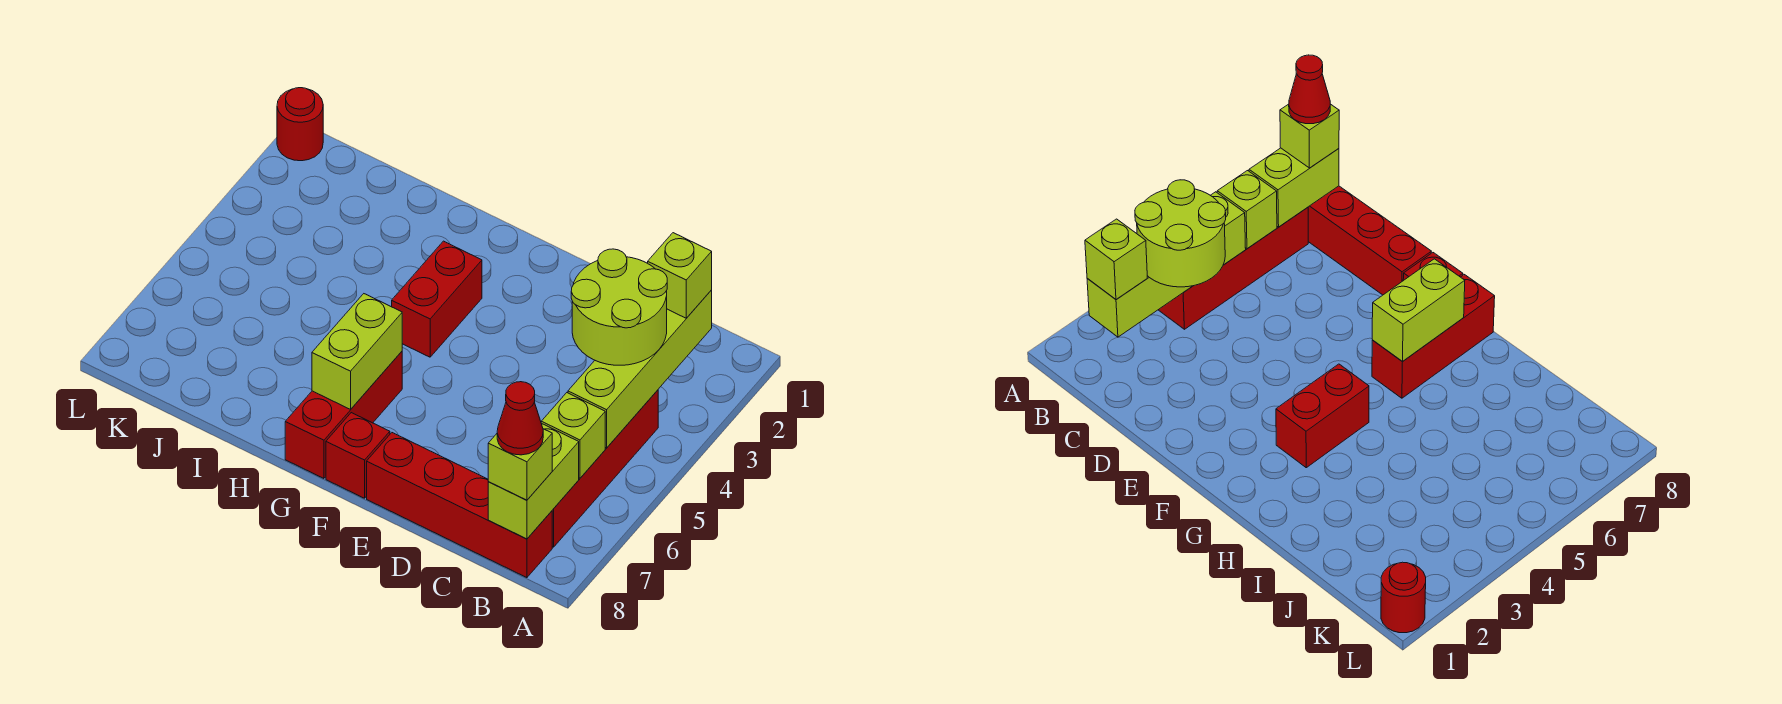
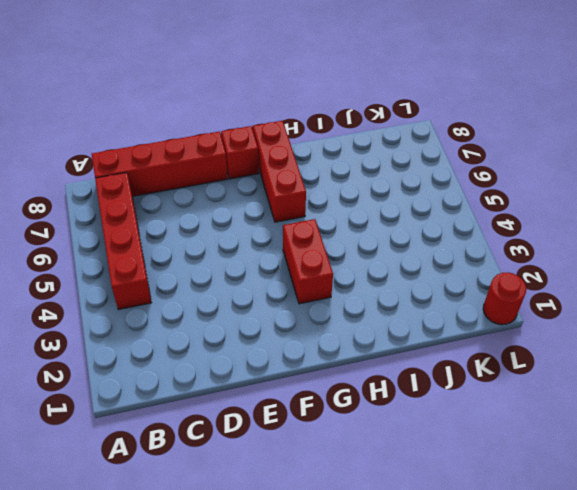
none -> lime 1x4 brick [568,290,712,448]
none -> lime 1x1 brick [541,393,605,478]
none -> lime 1x2 brick [488,423,579,539]

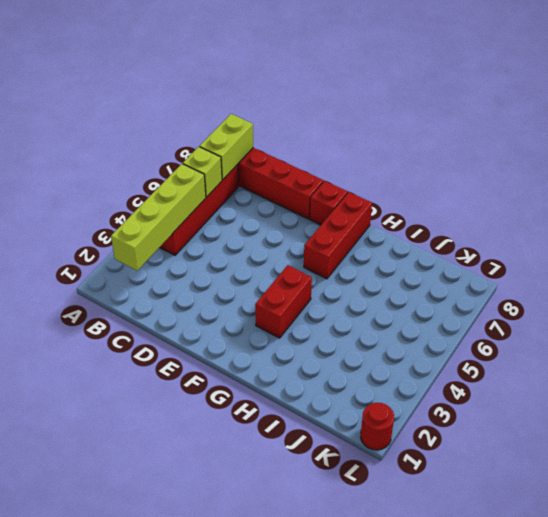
none -> lime 1x2 brick [312,294,402,409]
none -> lime 1x1 brick [648,233,712,318]
none -> lime 2x2 round brick [571,249,667,365]

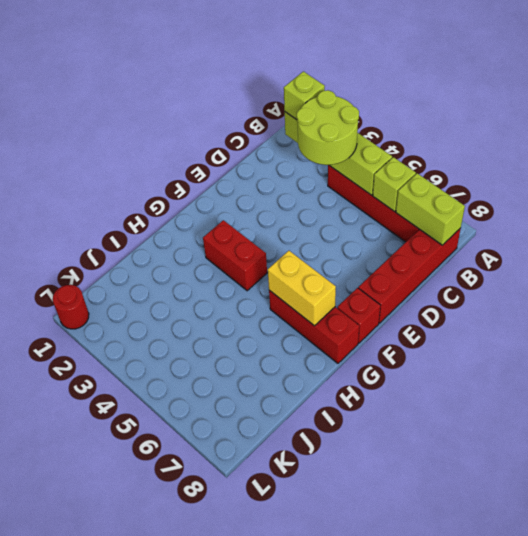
yellow 1x2 brick [268,251,336,326] -> lime 1x2 brick [312,294,402,409]
none -> lime 1x1 brick [488,429,552,500]
none -> red 1x1 cone [497,382,543,455]

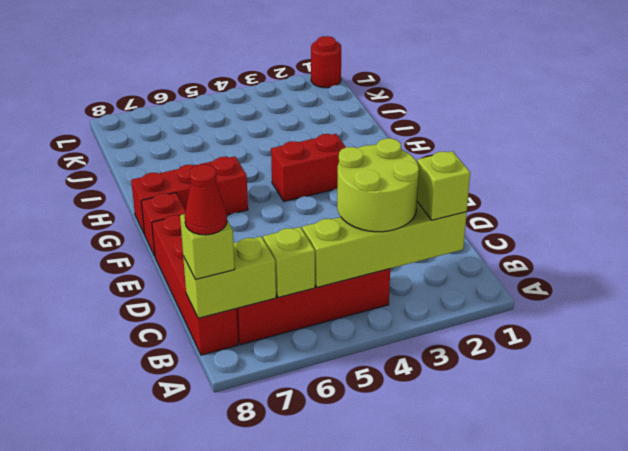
none -> lime 1x2 brick [312,294,402,409]

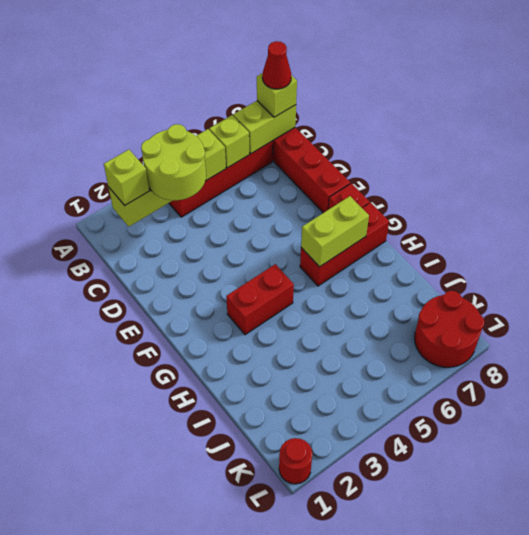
red 2x2 round brick [415,291,484,367] -> none

